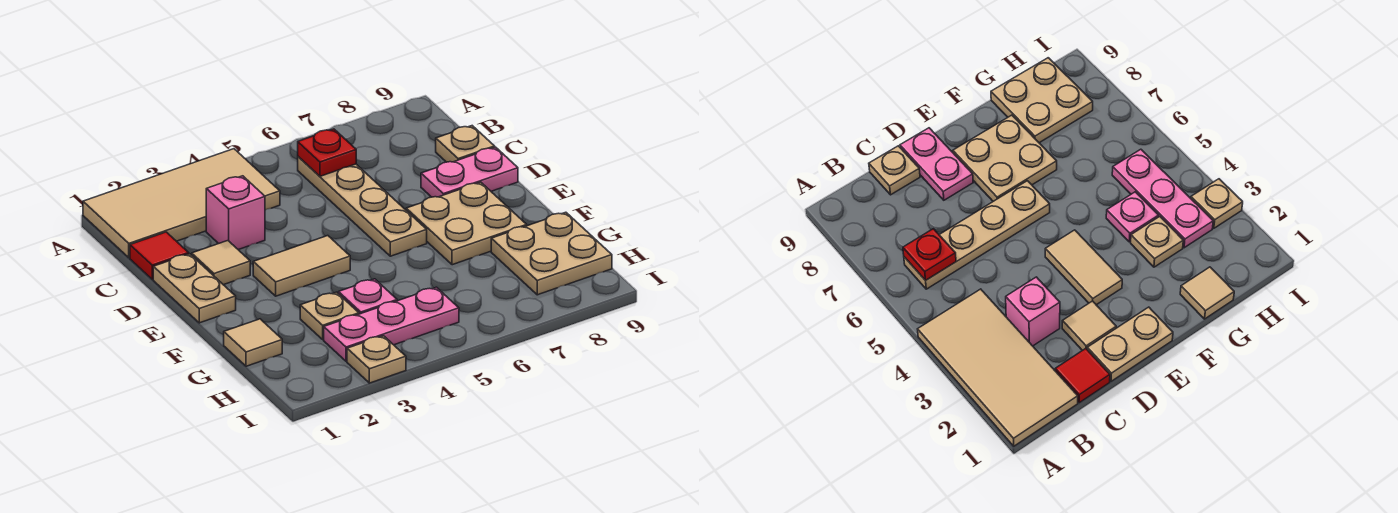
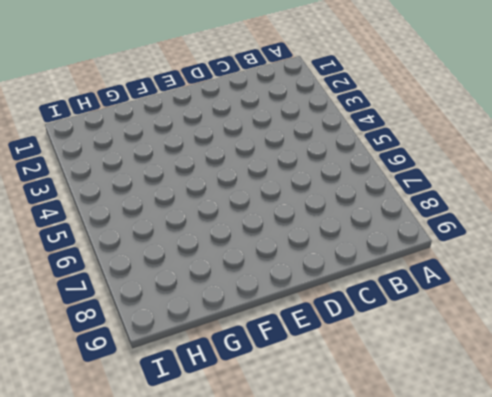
none -> tan 2x4 tile [83,149,280,258]
none -> tan 1x4 plate [298,157,427,256]
none -> red 1x1 tile [130,232,189,279]

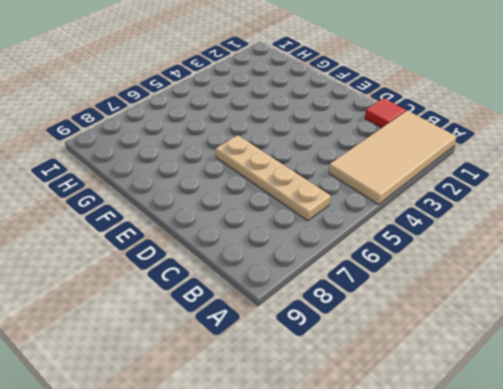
none -> pink 1x1 brick [206,176,265,250]
none -> tan 1x1 plate [436,126,495,162]
none -> tan 1x2 plate [153,254,236,323]

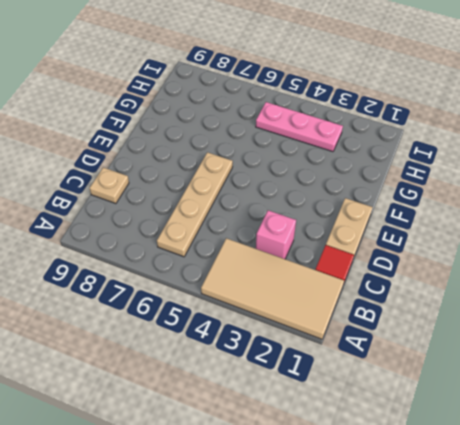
none -> tan 1x1 tile [192,241,250,285]
none -> pink 1x2 plate [421,147,518,197]
none -> tan 1x2 tile [253,236,350,296]

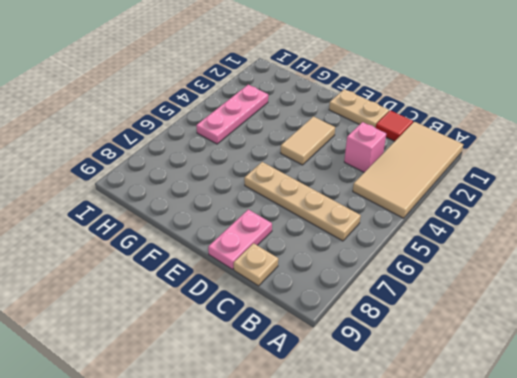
none -> tan 1x1 tile [192,241,250,285]
none -> tan 2x2 plate [406,182,527,265]
none -> tan 1x1 tile [224,319,282,366]

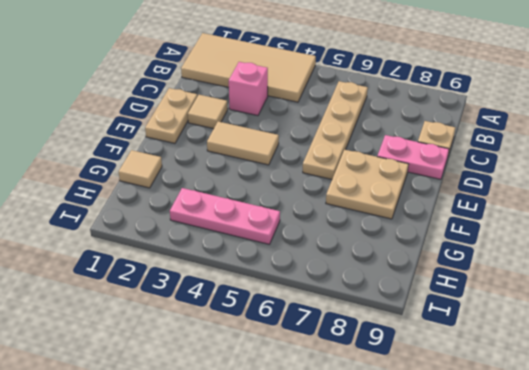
none -> red 1x1 tile [130,232,189,279]
none -> tan 1x1 plate [300,292,359,340]
none -> pink 1x1 plate [338,279,397,314]

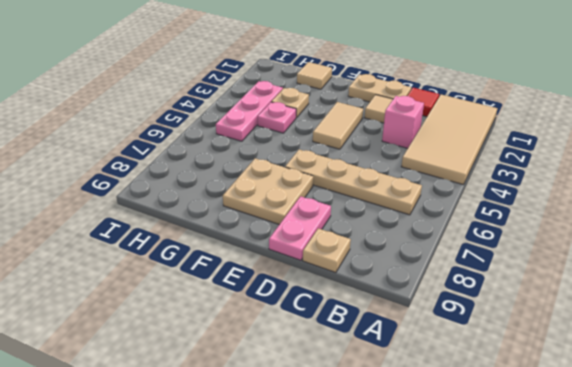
none -> tan 2x2 plate [491,212,612,295]
none -> tan 1x1 plate [347,336,406,383]
none -> red 1x1 plate [298,129,356,176]

